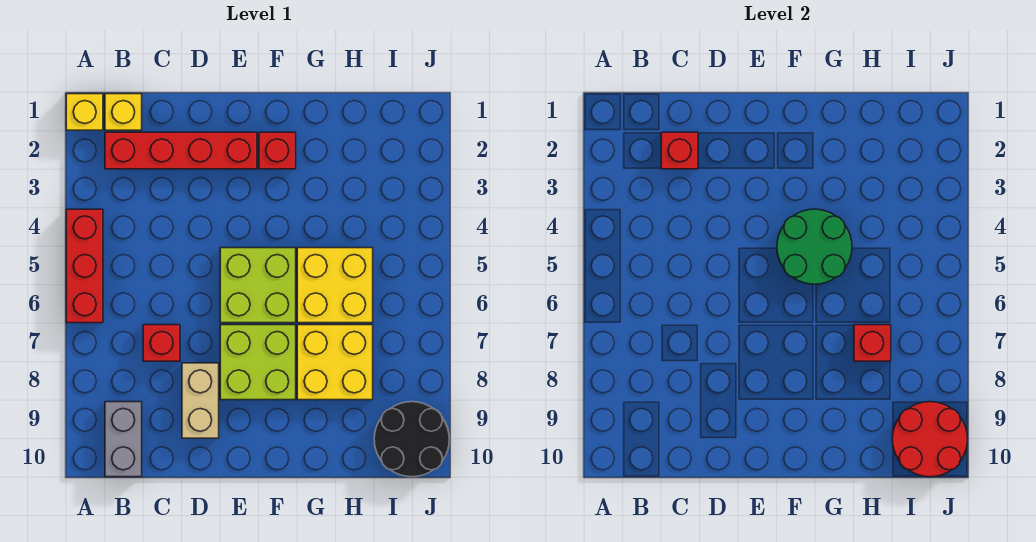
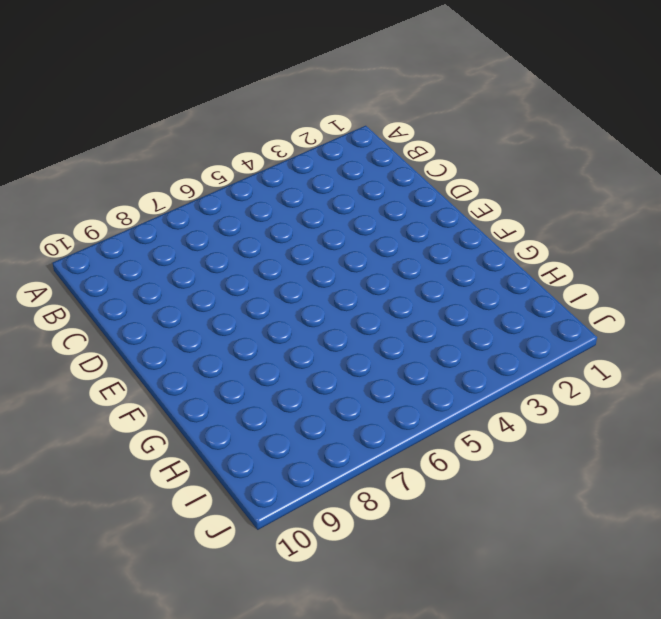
none -> yellow 1x1 brick [66,94,103,130]
none -> red 1x3 brick [66,209,103,323]
none -> yellow 1x1 brick [105,94,142,130]

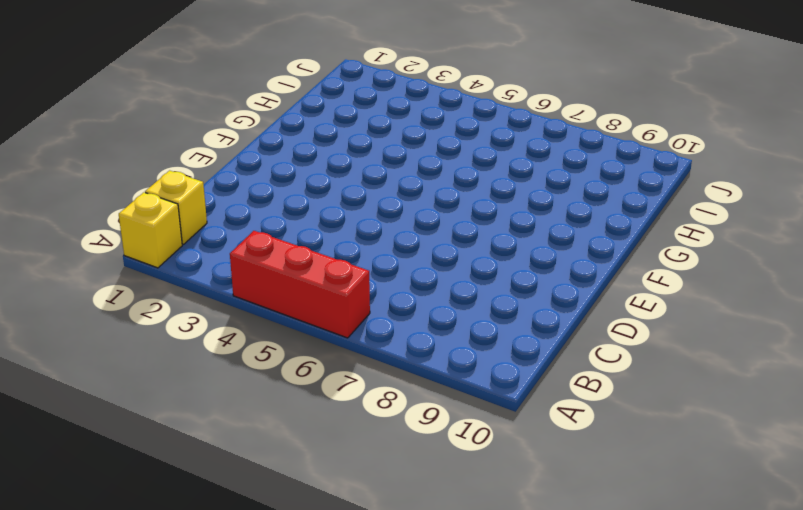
none -> red 1x4 brick [105,132,257,169]
none -> grey 1x2 brick [105,402,142,477]
none -> red 1x1 brick [143,325,180,361]

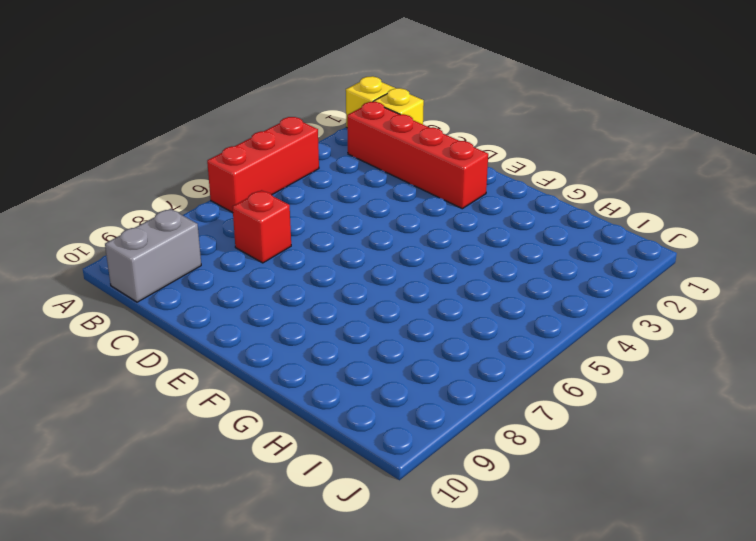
none -> tan 1x2 brick [182,363,219,438]
none -> lime 2x2 brick [220,248,296,323]
none -> lime 2x2 brick [220,325,296,400]

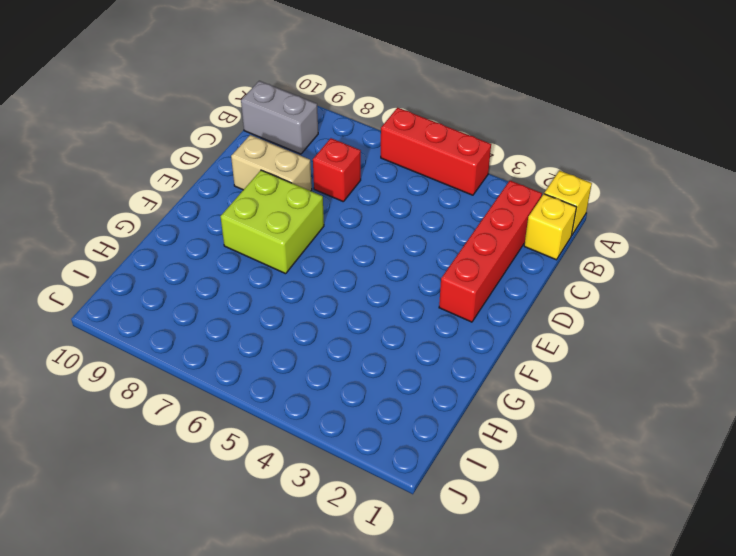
none -> lime 2x2 brick [220,248,296,323]
none -> red 1x1 brick [259,132,296,169]
none -> yellow 2x2 brick [297,248,373,323]

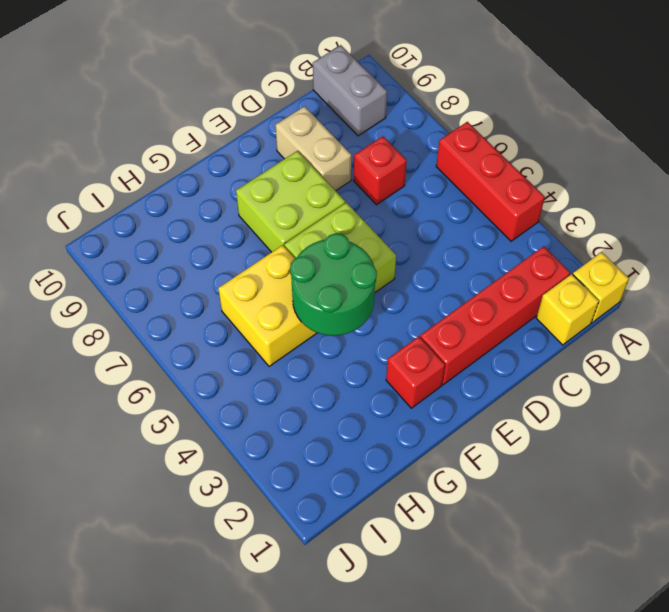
none -> yellow 2x2 brick [297,325,373,400]
none -> black 2x2 round brick [374,402,449,477]
none -> red 1x1 brick [661,132,698,169]

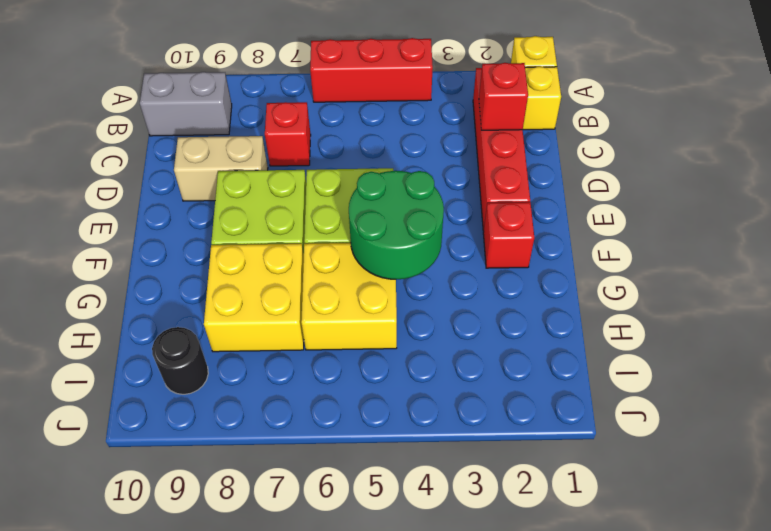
black 1x1 round brick [152,327,208,394] -> black 2x2 round brick [374,402,449,477]
none -> red 1x1 brick [854,325,891,361]
none -> red 2x2 round brick [892,402,967,477]

